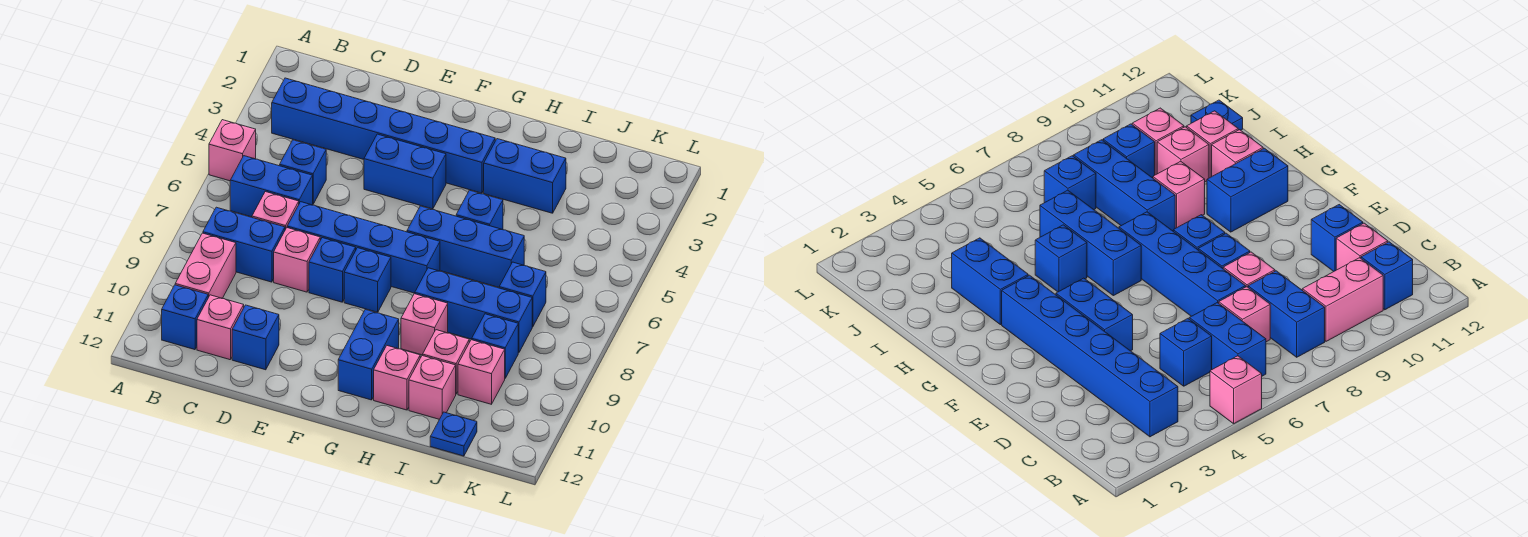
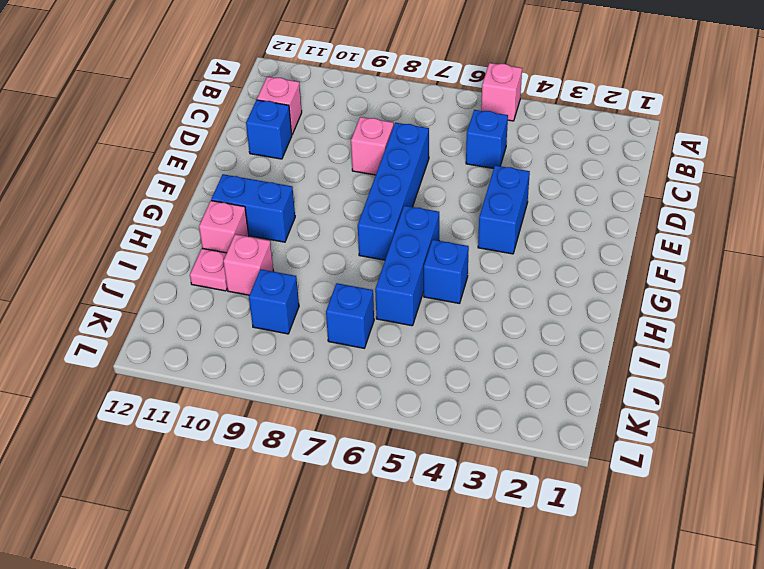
pink 1x1 plate [190,248,227,291] -> pink 1x1 brick [409,355,456,419]
none -> blue 1x6 brick [272,78,495,193]
none -> blue 1x2 brick [230,156,313,217]
none -> blue 1x2 brick [203,207,285,282]

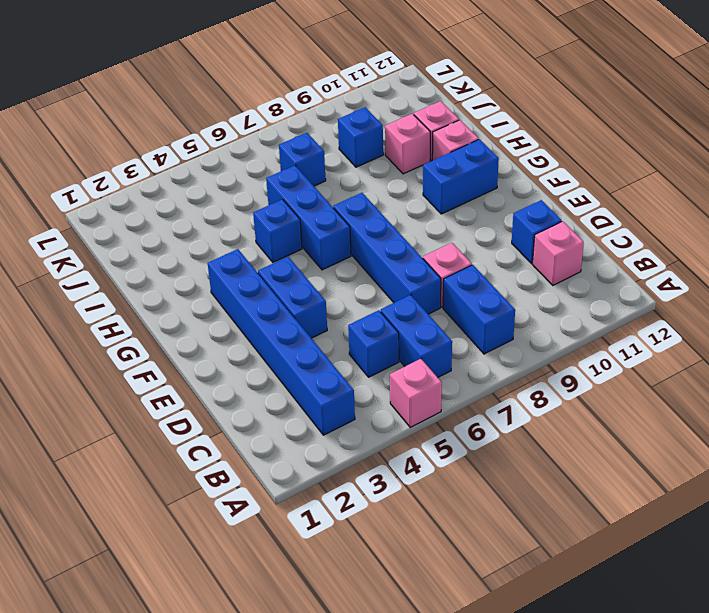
none -> pink 1x2 brick [175,233,236,298]
none -> blue 1x1 brick [162,285,208,350]
none -> pink 1x1 brick [252,192,299,230]

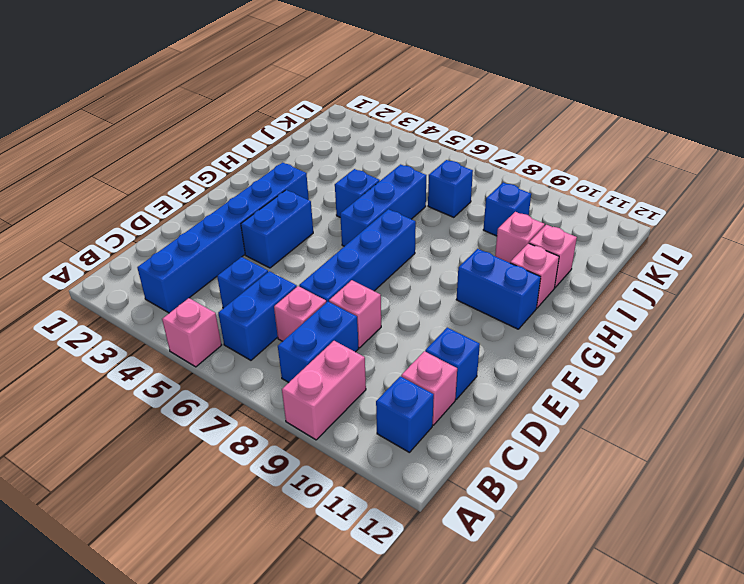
pink 1x2 brick [282,341,366,440] -> pink 1x2 brick turned to [175,233,236,298]
none -> blue 1x1 brick [309,238,356,302]
none -> blue 1x1 brick [344,248,391,312]
none -> blue 1x2 brick [484,139,566,213]

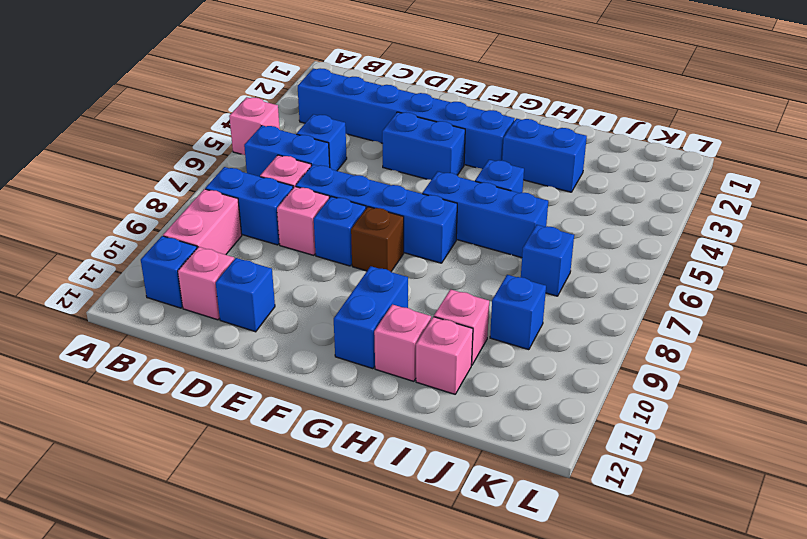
brown 1x1 brick [351,207,404,272] -> blue 1x1 brick [344,248,391,312]
none -> blue 1x3 brick [415,268,532,353]
none -> pink 1x1 brick [401,294,448,355]
none -> pink 1x1 brick [458,340,505,404]

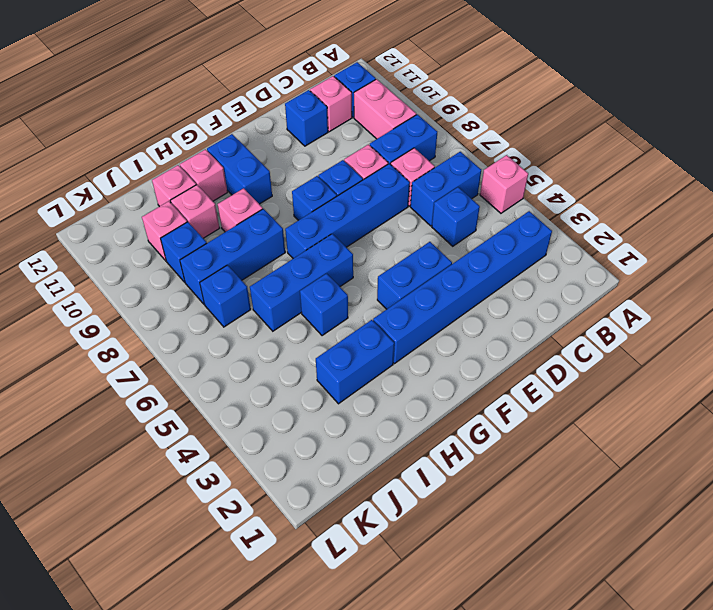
none -> blue 1x1 plate [430,412,477,456]

